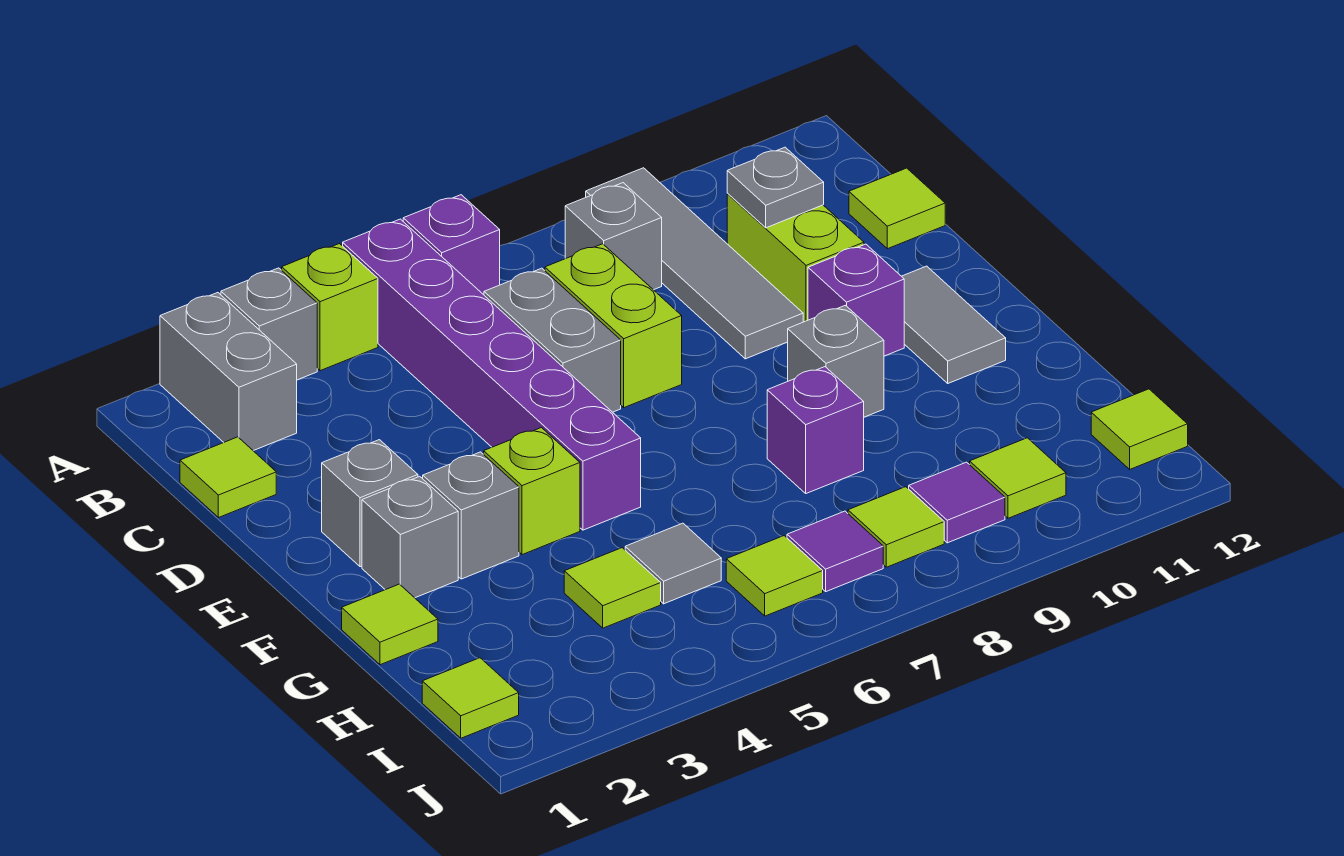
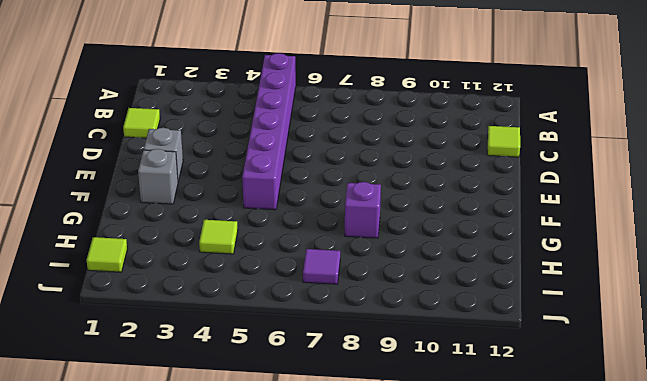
none -> grey 1x2 brick [160,293,297,451]
none -> grey 1x1 brick [221,268,317,380]
none -> lime 1x1 brick [282,244,378,371]
none -> purple 1x1 brick [403,195,500,295]

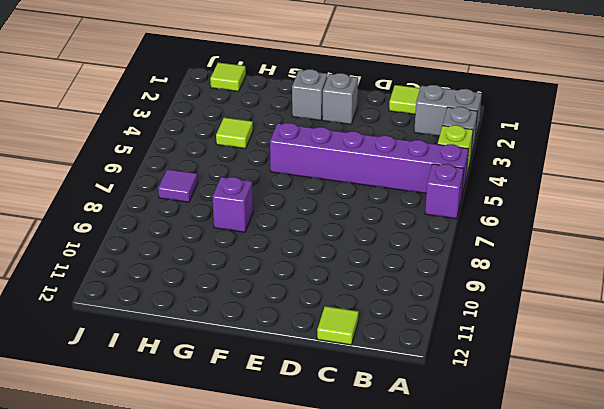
none -> grey 1x4 tile [586,168,803,359]
none -> grey 1x1 brick [565,183,662,290]
none -> grey 1x2 brick [484,268,621,412]
none -> lime 1x2 brick [545,244,682,408]

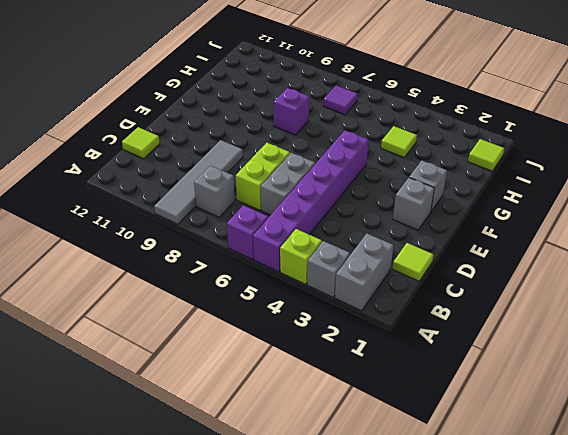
none -> lime 1x2 brick [727,194,864,322]
none -> purple 1x1 brick [808,244,904,356]
none -> grey 1x2 tile [902,266,1006,383]
none -> grey 1x1 brick [423,452,519,579]

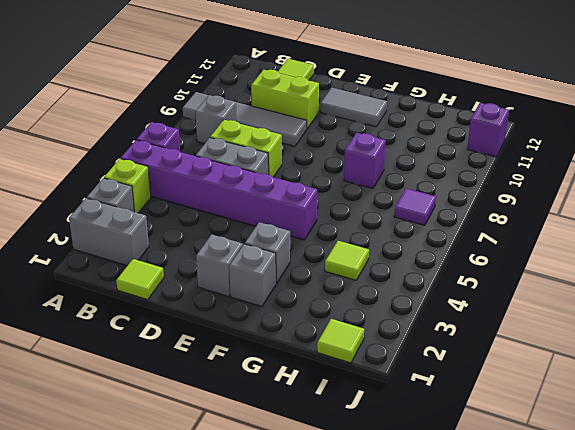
purple 1x1 brick [467,103,509,157] -> purple 1x1 brick moved to [808,244,904,356]
none -> lime 1x1 brick [484,428,580,555]
none -> grey 1x1 brick [788,305,884,417]
none -> lime 1x1 tile [342,584,438,665]
none -> grey 1x1 tile [625,523,721,604]

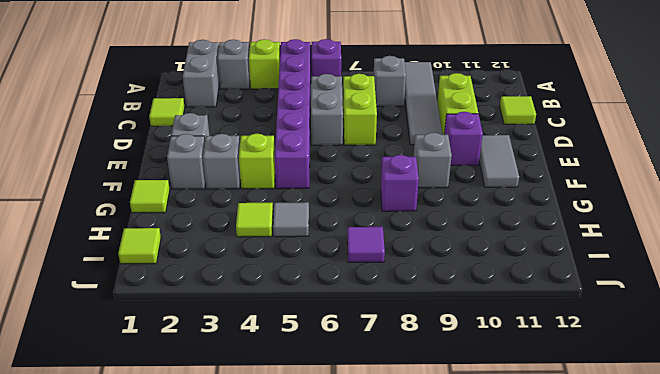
none -> lime 1x1 tile [726,536,823,616]
none -> lime 1x1 tile [848,487,944,567]
none -> purple 1x1 tile [909,462,1005,543]
none -> lime 1x1 tile [970,438,1066,518]

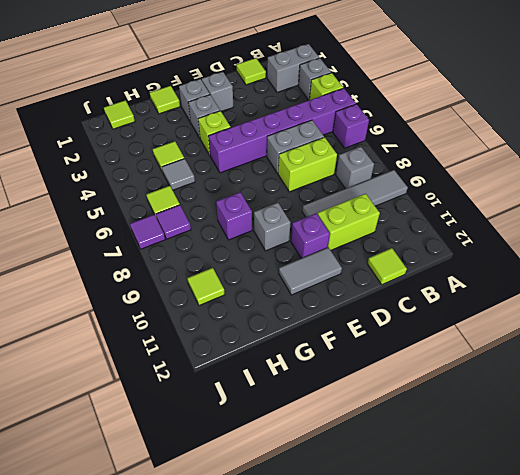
purple 1x1 tile [130,215,165,249] -> purple 1x1 tile moved to [909,462,1005,543]
none -> lime 1x1 tile [848,487,944,567]
none -> lime 1x1 tile [1091,389,1188,469]
none -> grey 1x1 plate [727,147,824,228]

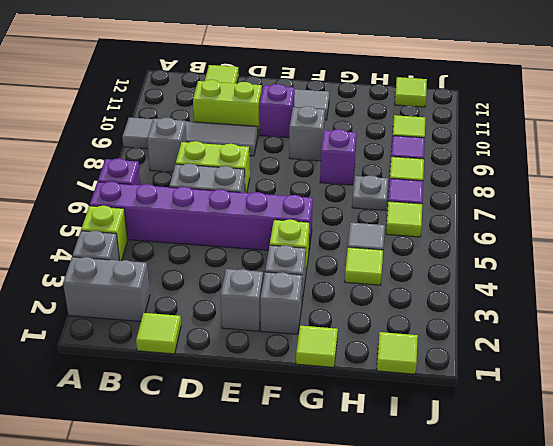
grey 1x1 plate [352,175,388,210] -> grey 1x1 plate moved to [727,147,824,228]

